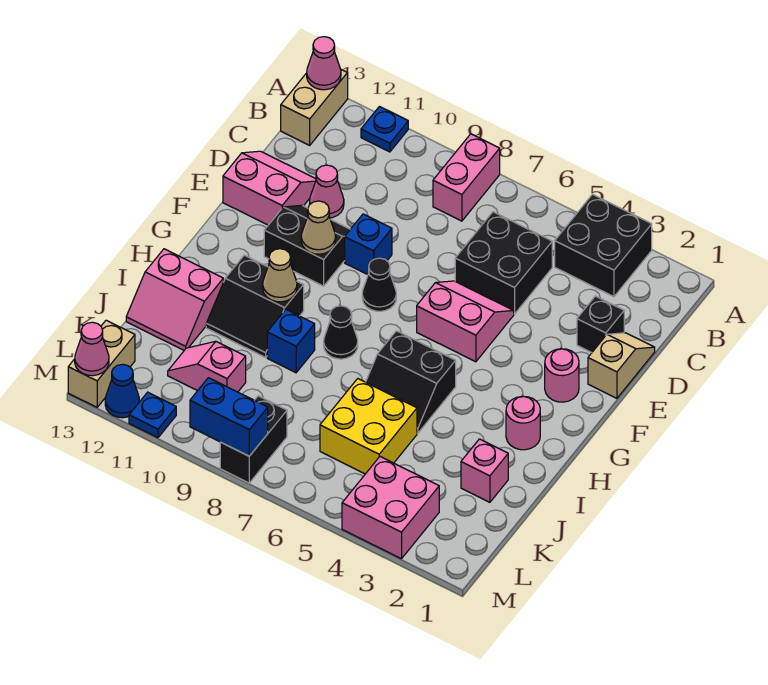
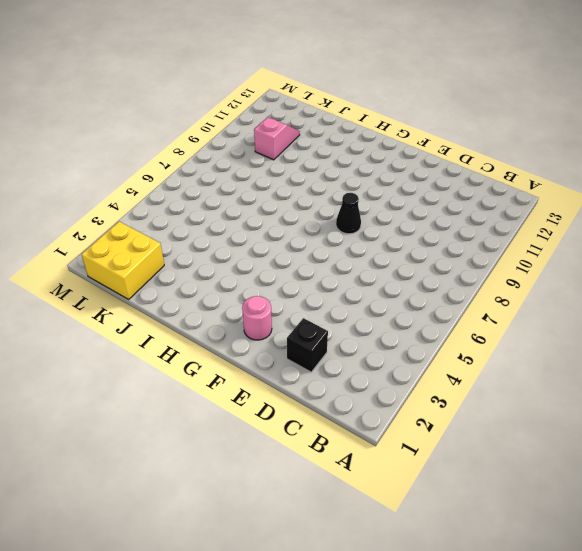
yellow 2x2 brick [81,221,164,299] -> yellow 2x2 brick moved to [320,379,417,474]
none -> black 2x2 brick [555,194,652,297]
none -> pink 1x2 brick [433,134,500,221]
none -> blue 1x1 plate [361,107,408,152]
none -> tan 1x2 brick [281,70,348,145]

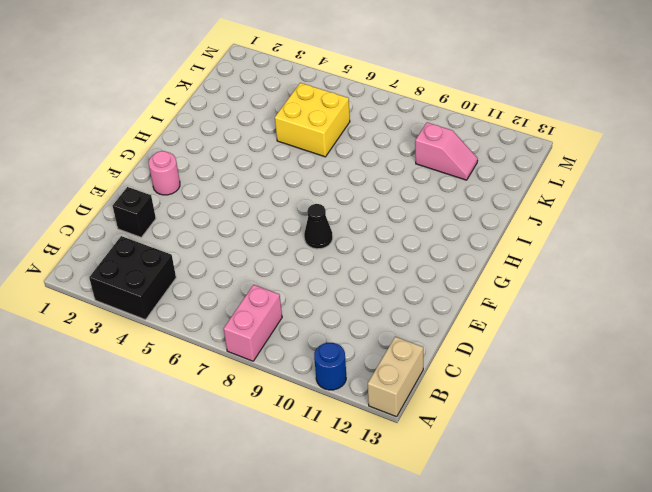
blue 1x1 round brick [314,343,346,390] -> blue 1x1 plate [361,107,408,152]
none -> black 2x2 brick [455,212,552,314]
none -> tan 1x2 slope [588,333,655,398]
none -> pink 1x1 cone [310,165,344,218]
none -> pink 2x2 slope [223,151,316,225]

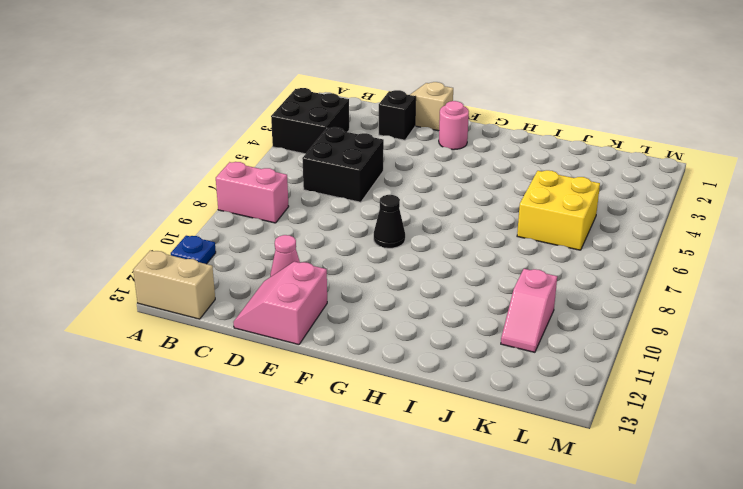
none -> pink 2x2 slope [417,281,514,362]
none -> blue 1x1 brick [345,214,392,275]
none -> black 2x2 slope [264,205,350,286]
none -> pink 1x1 round brick [506,396,540,450]

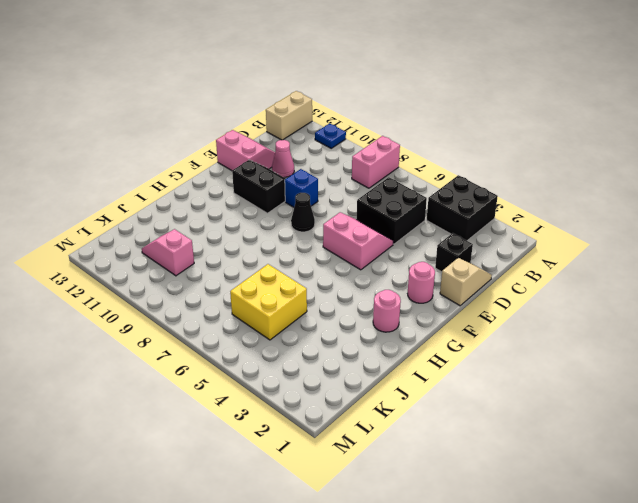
none -> black 2x2 slope [366,331,456,433]
none -> black 1x1 cone [324,306,358,359]
none -> black 2x2 slope [206,255,304,357]
none -> blue 1x1 brick [267,309,315,373]

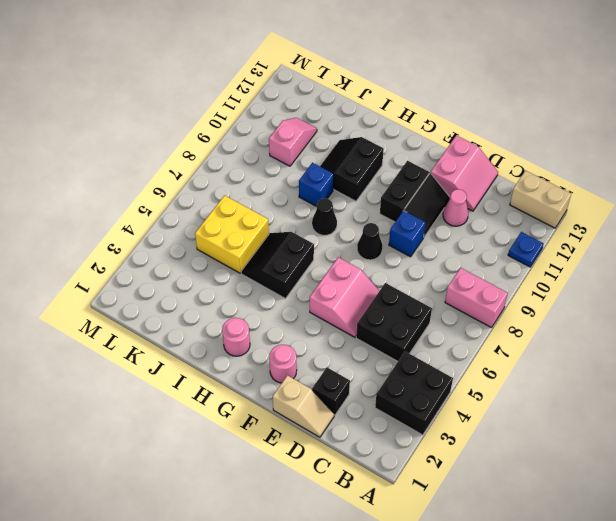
none -> pink 2x2 slope [126,249,223,350]
none -> pink 1x1 brick [461,439,508,502]
none -> pink 2x2 brick [342,457,439,559]
none -> black 1x2 brick [220,396,287,483]

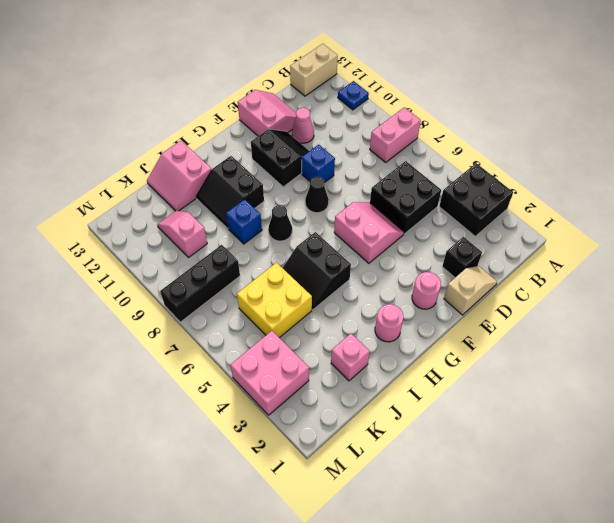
black 1x3 brick [160,245,240,322] -> black 1x2 brick [220,396,287,483]
none -> tan 1x2 brick [68,320,135,407]
none -> blue 1x1 plate [129,392,176,438]
none -> blue 1x1 cone [105,364,139,418]
none -> pink 1x1 cone [307,37,341,90]

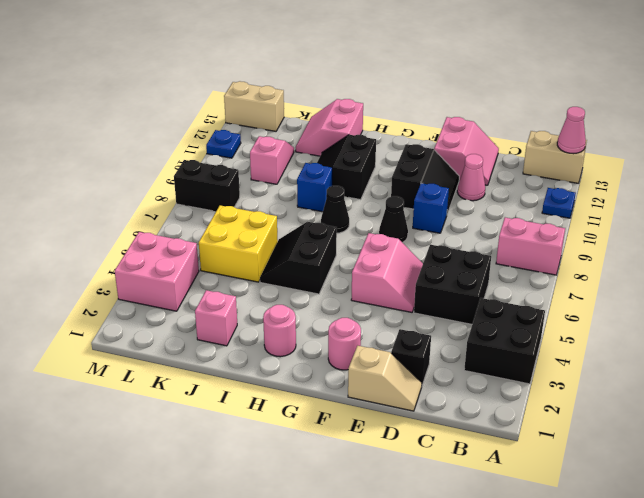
none -> blue 1x1 cone [105,364,139,418]
none -> tan 1x1 cone [301,201,336,254]
none -> tan 1x1 cone [263,249,297,302]
none -> blue 1x2 brick [190,378,268,456]

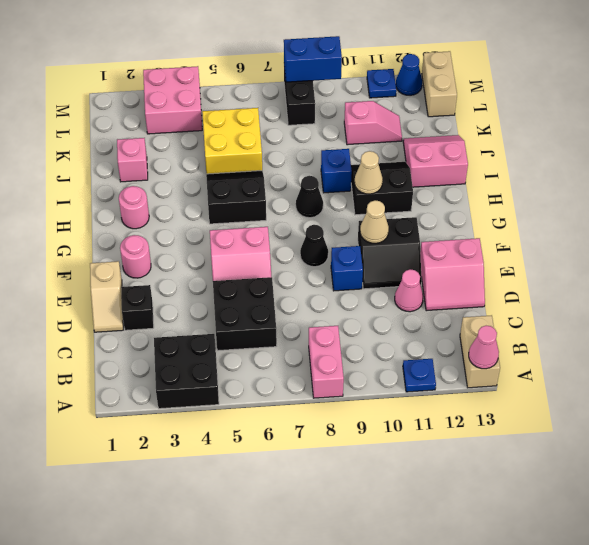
none -> pink 1x1 cone [75,322,109,376]

